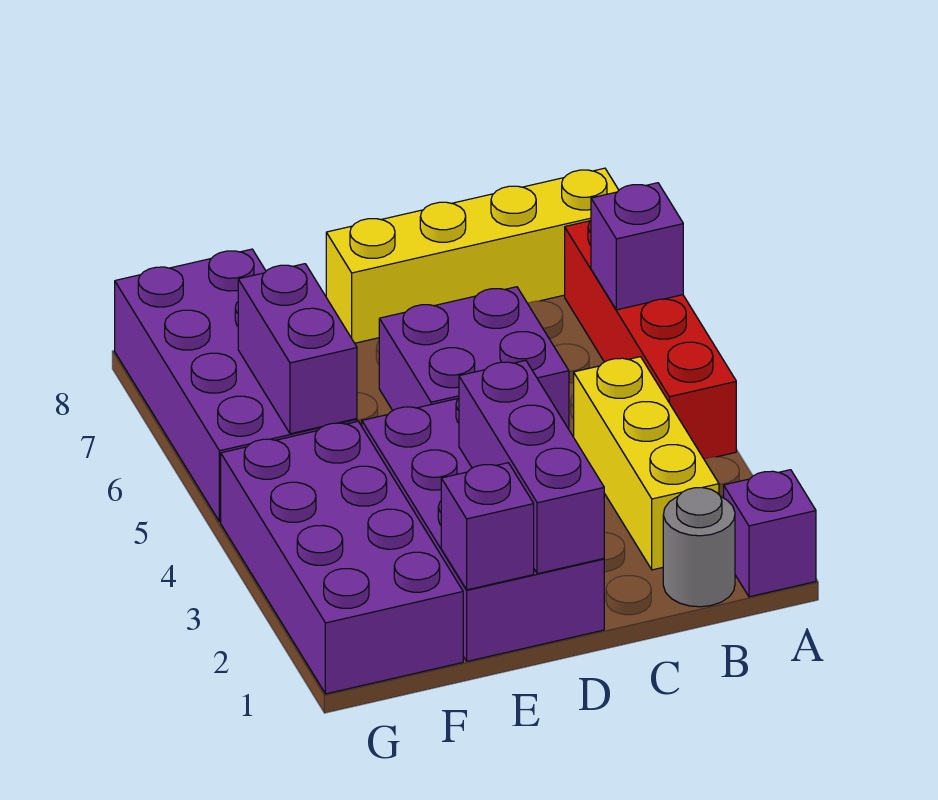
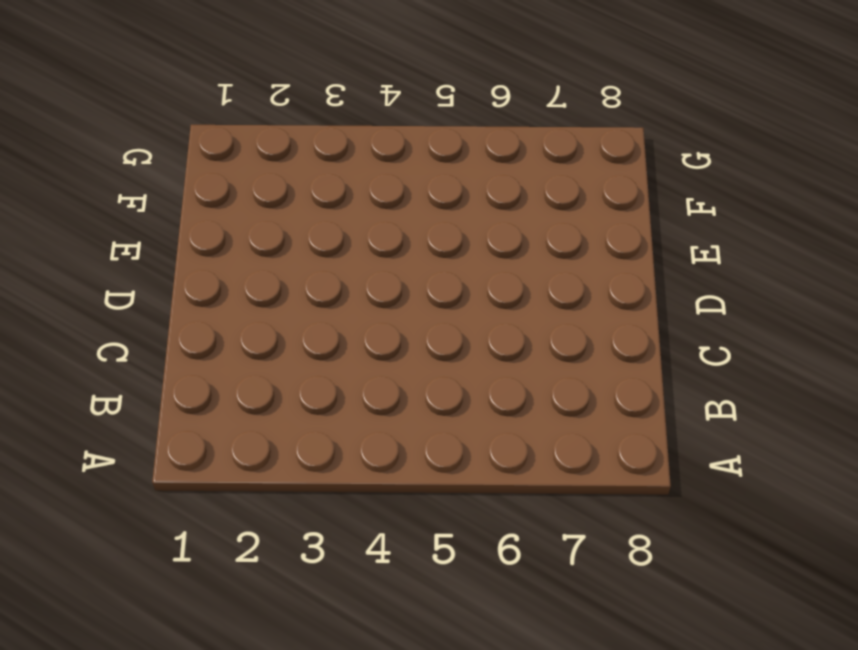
none -> purple 1x1 brick [724,470,816,597]
none -> red 1x4 brick [565,221,736,459]
none -> yellow 1x4 brick [326,168,619,343]

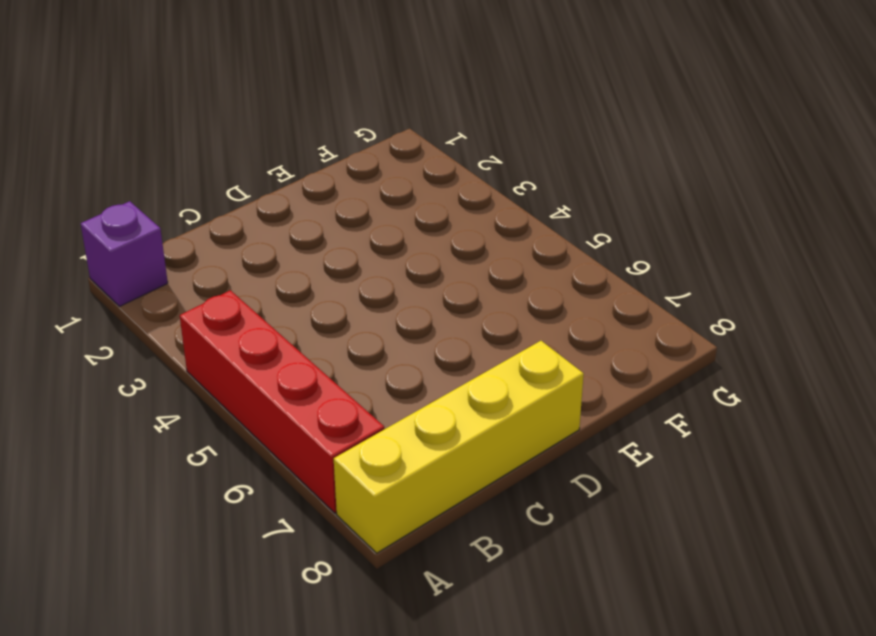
none -> grey 1x1 round brick [663,488,735,607]
none -> yellow 1x3 brick [574,357,719,570]
none -> purple 2x2 brick [379,287,569,429]

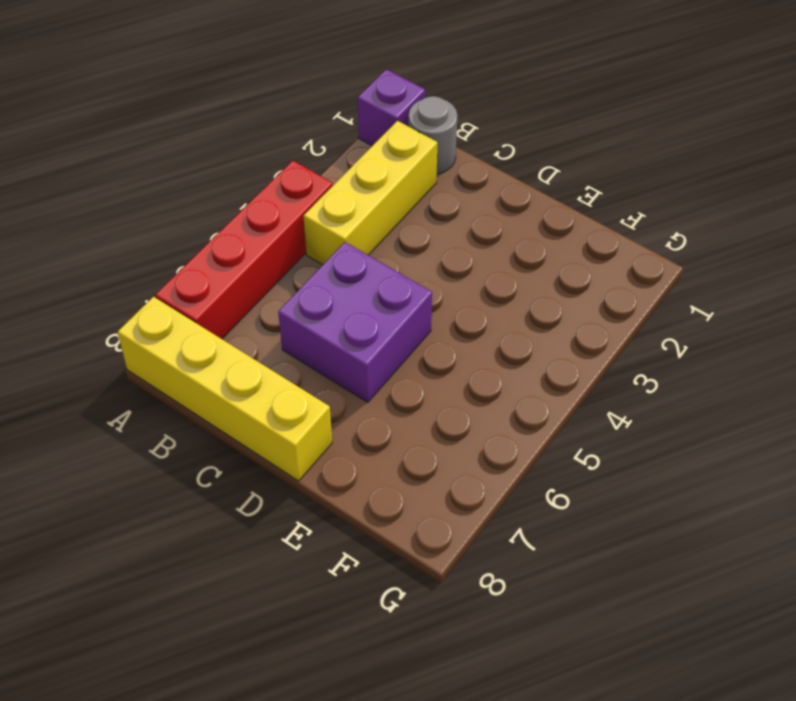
none -> purple 2x4 brick [362,398,604,661]
none -> purple 2x4 brick [221,421,463,694]
none -> purple 2x4 brick [115,249,357,522]

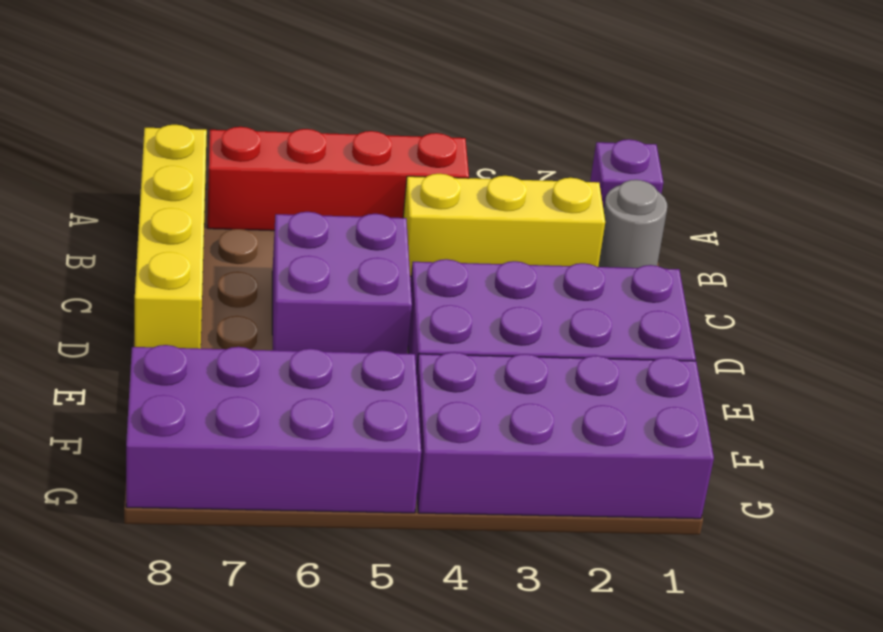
none -> purple 1x1 brick [591,183,683,310]
none -> purple 1x3 brick [459,360,604,574]
none -> purple 1x1 brick [441,463,534,590]

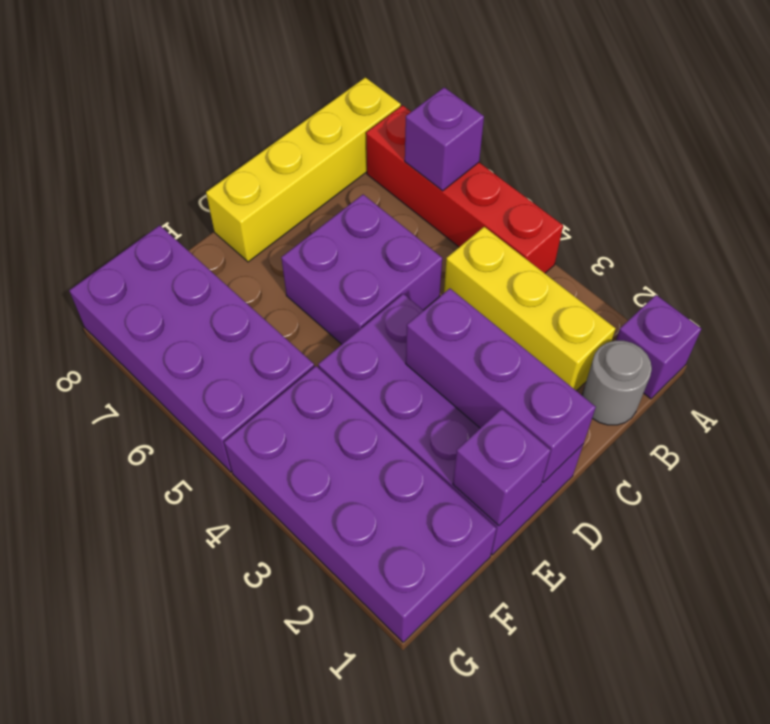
none -> purple 1x2 brick [238,264,357,434]

